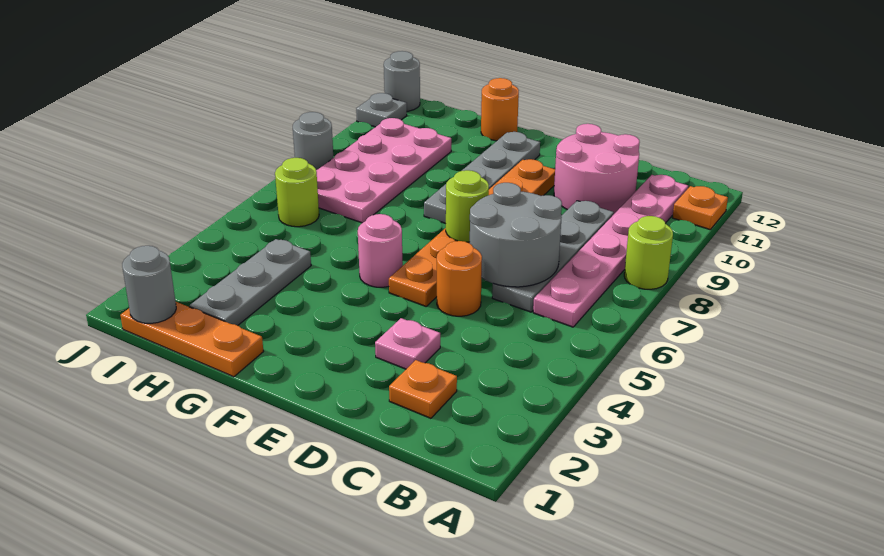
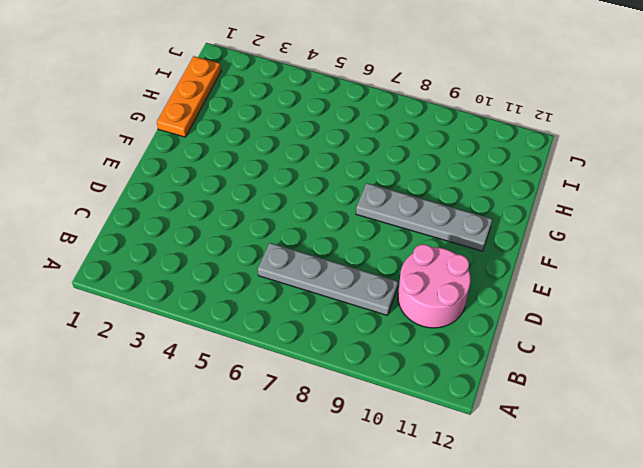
none -> lime 1x1 round brick [624,216,673,289]
none -> orange 1x1 plate [673,186,728,229]
none -> pink 1x6 plate [533,175,688,327]

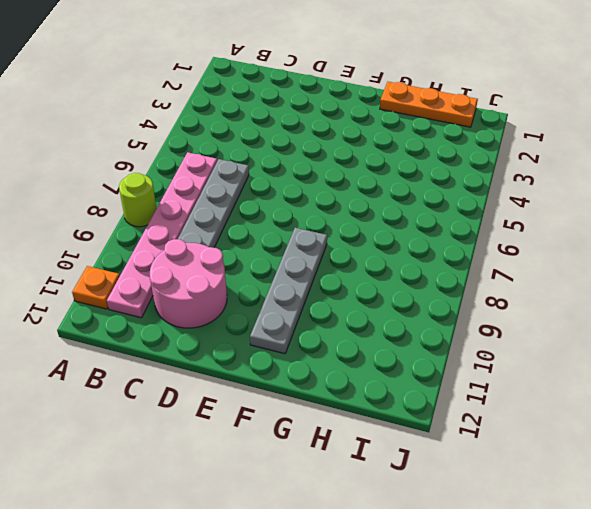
none -> orange 1x1 plate [389,360,457,418]
none -> pink 1x1 plate [375,318,440,369]
none -> orange 1x1 round brick [437,241,482,316]

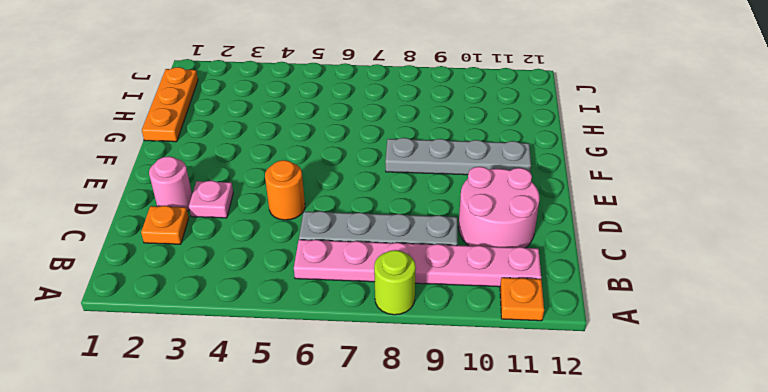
pink 1x1 round brick [149,156,192,211] -> pink 1x1 round brick moved to [358,214,403,287]
none -> orange 1x6 plate [389,159,555,306]
none -> orange 1x1 round brick [481,78,519,141]
none -> grey 1x3 plate [189,239,311,326]

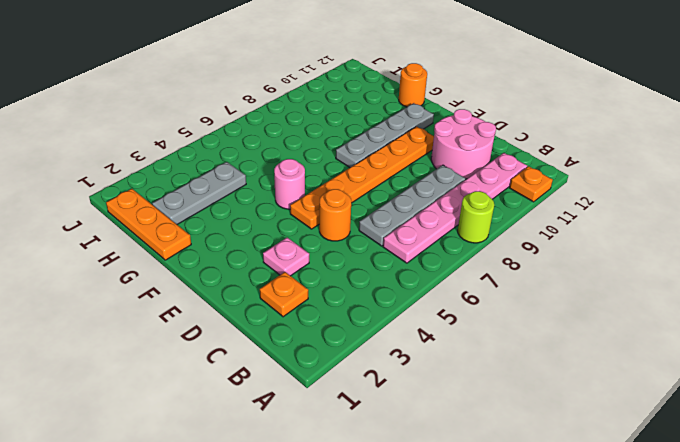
none -> pink 2x4 plate [316,118,451,223]
none -> lime 1x1 round brick [275,158,319,227]
none -> grey 1x1 round brick [293,112,333,170]

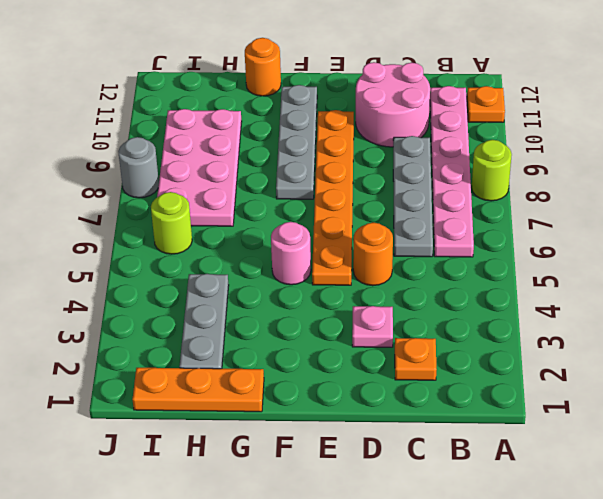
none -> grey 1x1 plate [356,93,407,127]
none -> grey 1x1 round brick [384,51,420,111]
none -> grey 2x2 round brick [470,183,562,287]

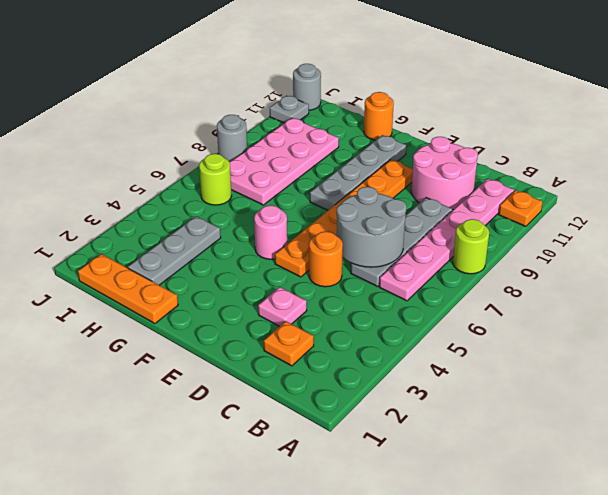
none -> lime 1x1 round brick [446,170,489,242]
none -> grey 1x1 round brick [122,246,176,323]

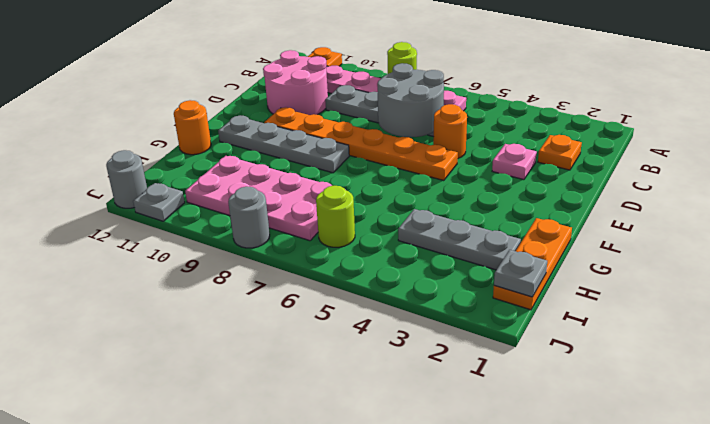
grey 1x1 plate [494,250,547,297] -> grey 1x1 round brick [122,246,176,323]
none -> pink 1x1 round brick [358,214,403,287]
none -> lime 1x1 round brick [446,170,489,242]

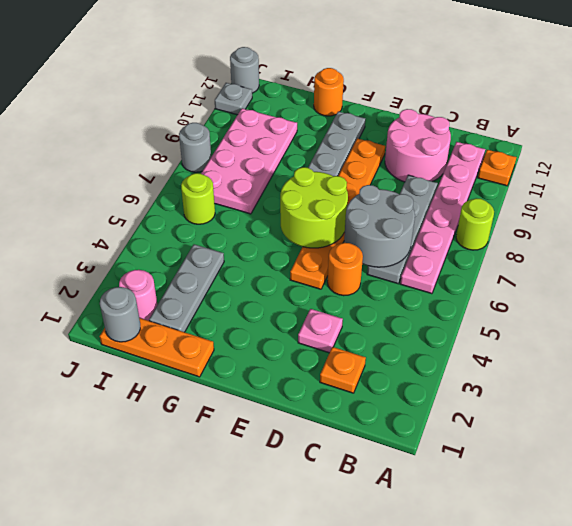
lime 2x2 round brick [280,167,348,248] -> lime 1x1 round brick [446,170,489,242]
pink 1x1 round brick [119,270,157,321] -> pink 1x1 round brick moved to [358,214,403,287]

